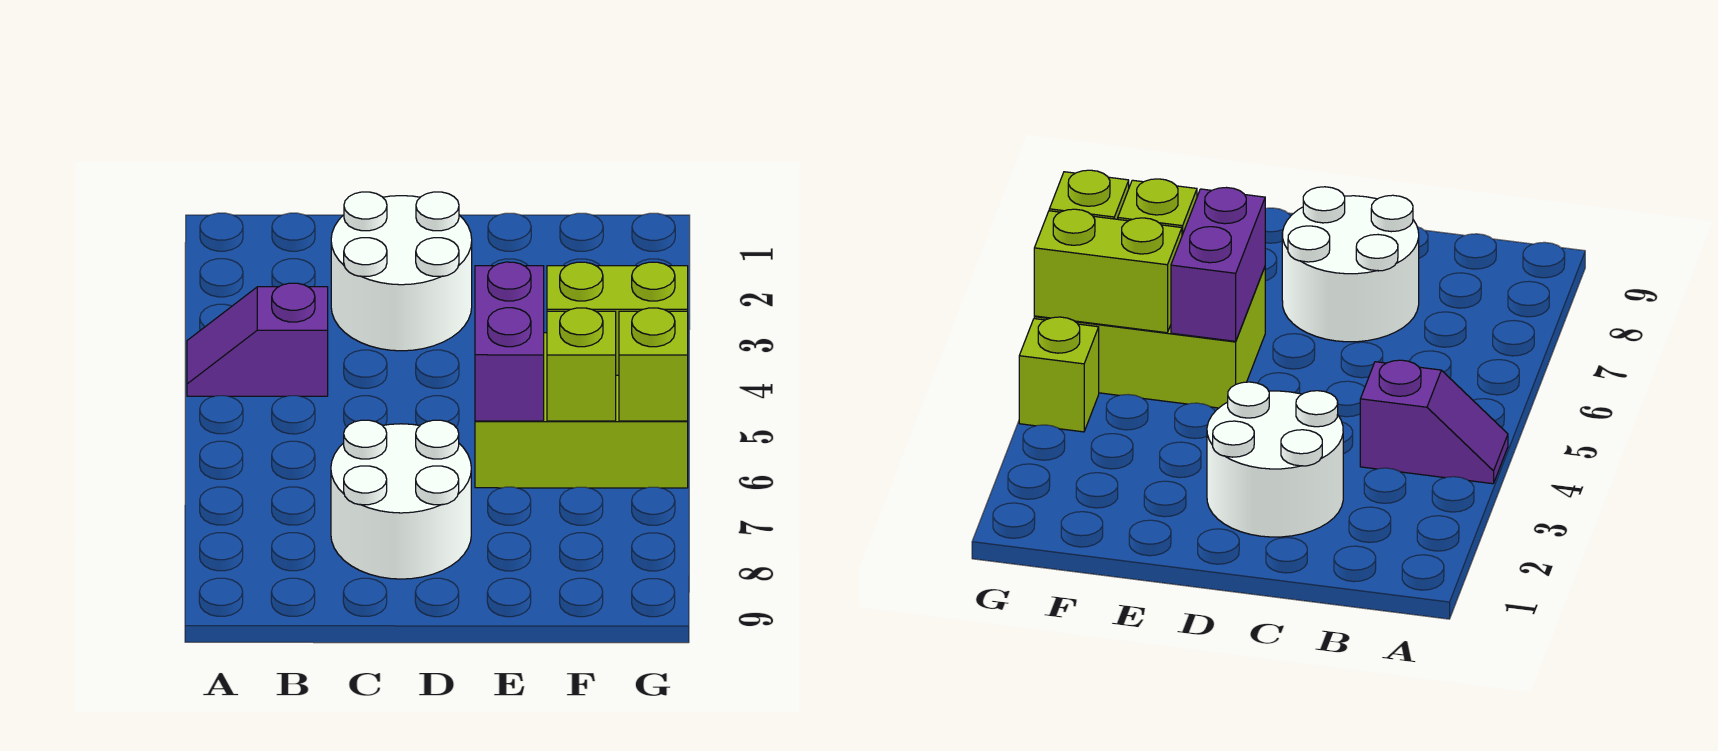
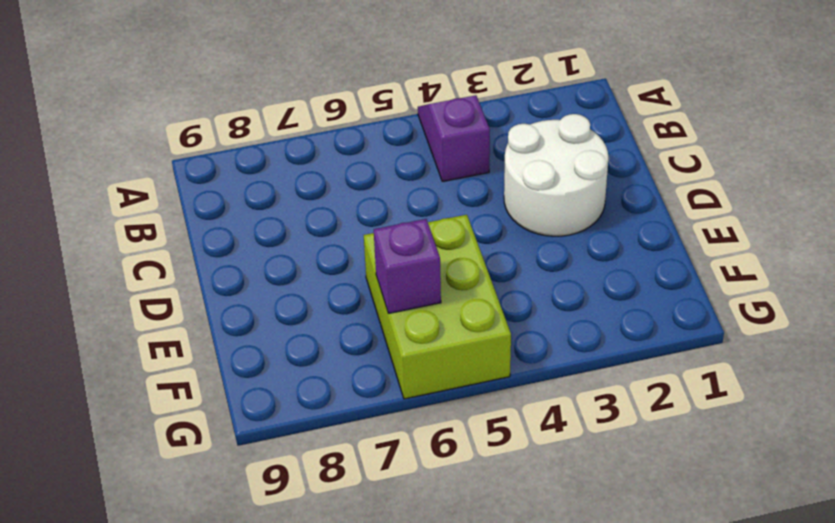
purple 1x1 brick [374,219,441,314] -> lime 1x1 brick [547,308,616,421]
none -> white 2x2 round brick [331,420,471,579]
none -> lime 1x1 brick [1019,317,1099,432]

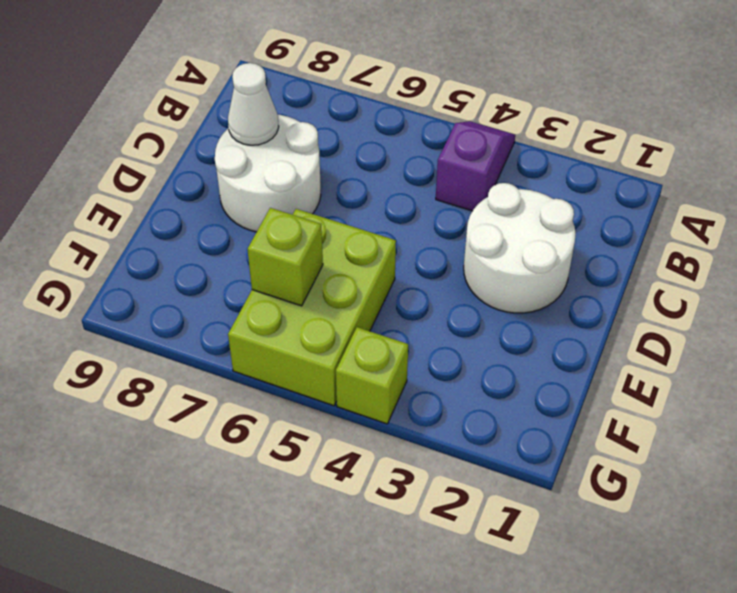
white 1x1 cone [228,63,279,145] -> none
none -> purple 1x2 brick [475,262,544,421]
none -> lime 1x2 brick [547,262,688,375]

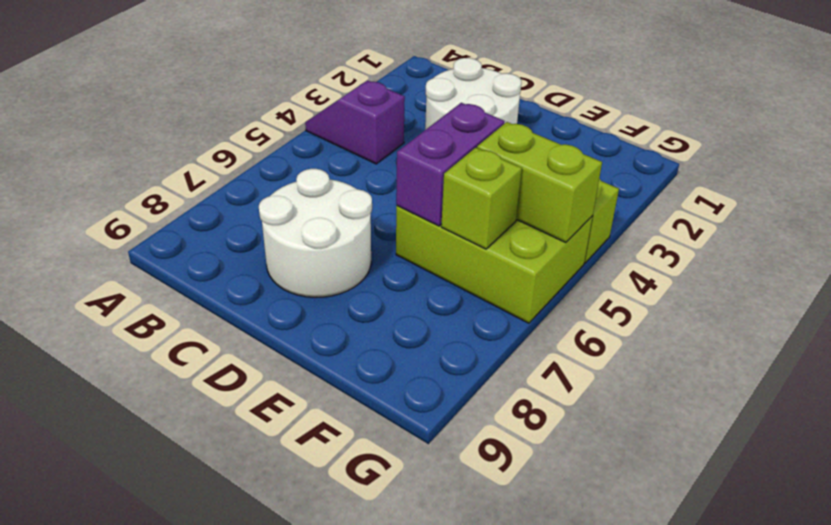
none -> lime 1x1 brick [619,308,688,421]

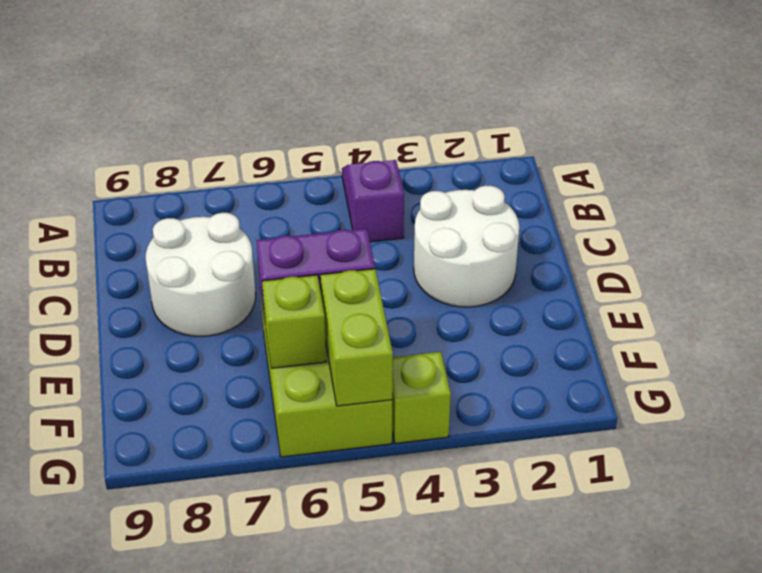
none -> lime 1x1 brick [619,308,688,421]

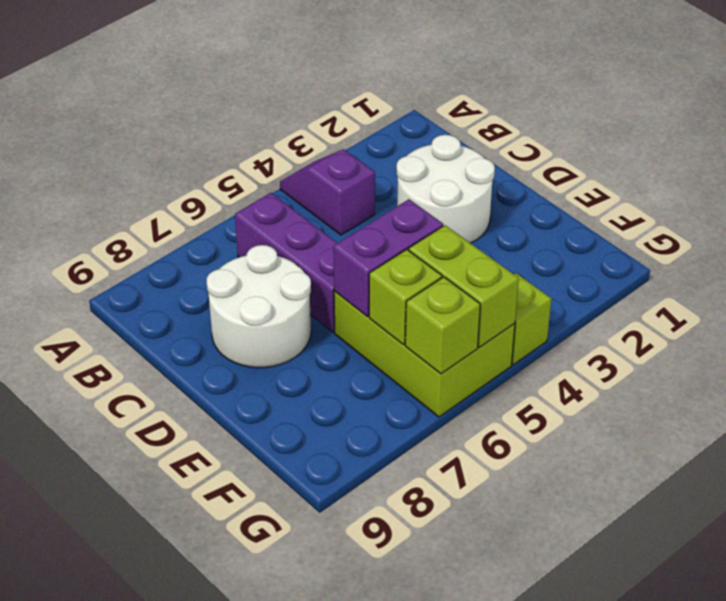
purple 1x3 brick [235,193,337,333] -> none

